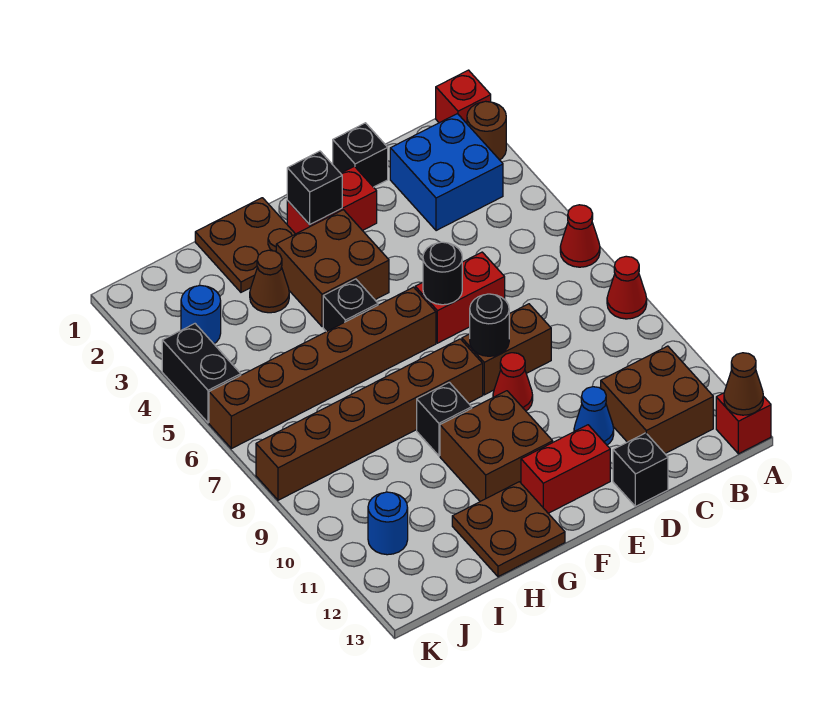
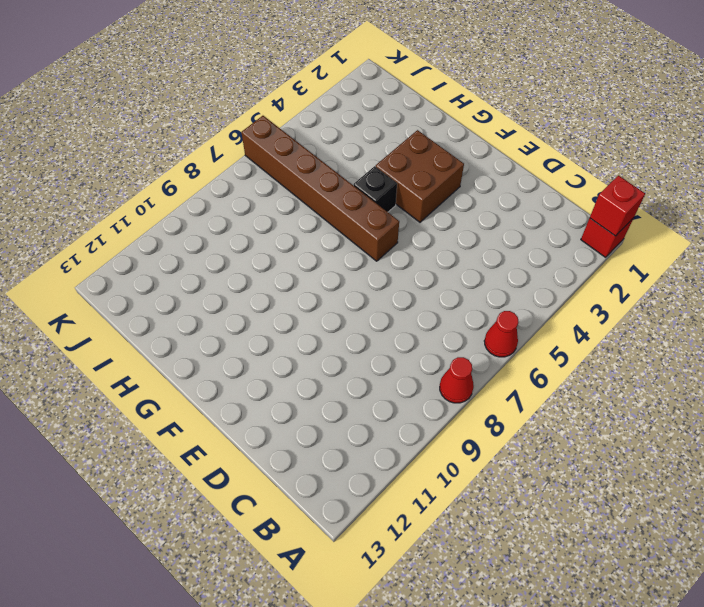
red 1x1 brick [590,176,645,236] -> red 1x1 brick moved to [716,393,771,454]
none -> brown 1x1 round brick [467,101,506,160]
none -> blue 2x2 brick [390,114,503,231]
none -> brown 2x2 brick [601,346,713,453]
none -> black 1x1 brick [333,123,388,187]

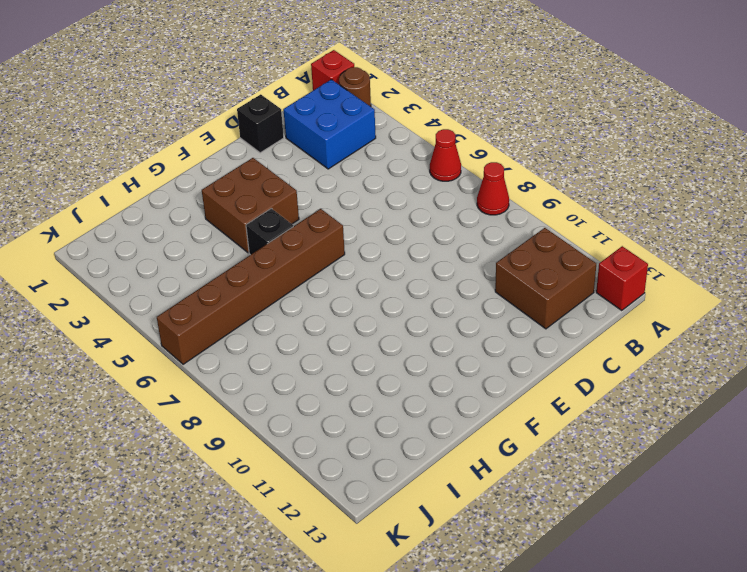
none -> red 1x2 brick [415,252,505,343]
none -> brown 1x2 brick [462,304,551,395]
none -> blue 1x1 cone [574,387,614,445]
none -> black 1x1 brick [613,433,668,506]

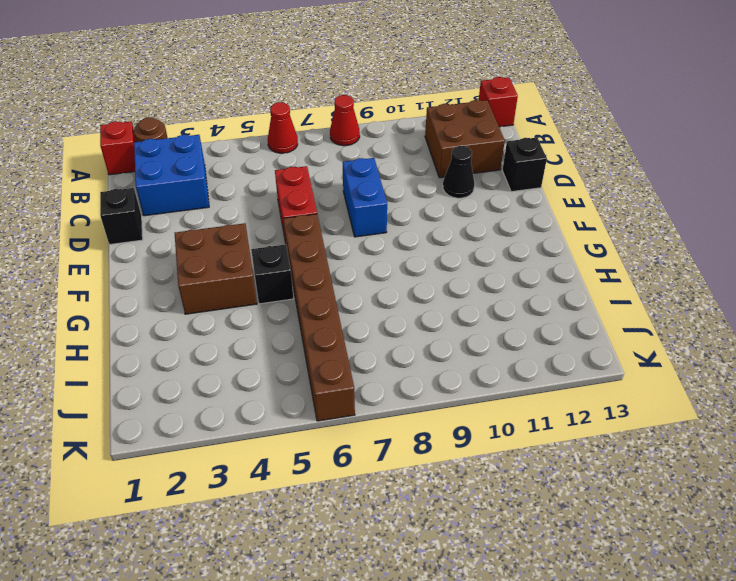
blue 1x2 brick [343,158,387,237] -> brown 1x2 brick [462,304,551,395]
black 1x1 cone [443,146,475,198] -> blue 1x1 cone [574,387,614,445]
none -> red 1x2 brick [287,166,377,234]
none -> red 1x1 cone [493,353,533,411]
none -> red 1x2 brick [521,425,610,513]
none -> brown 1x6 brick [256,339,483,500]

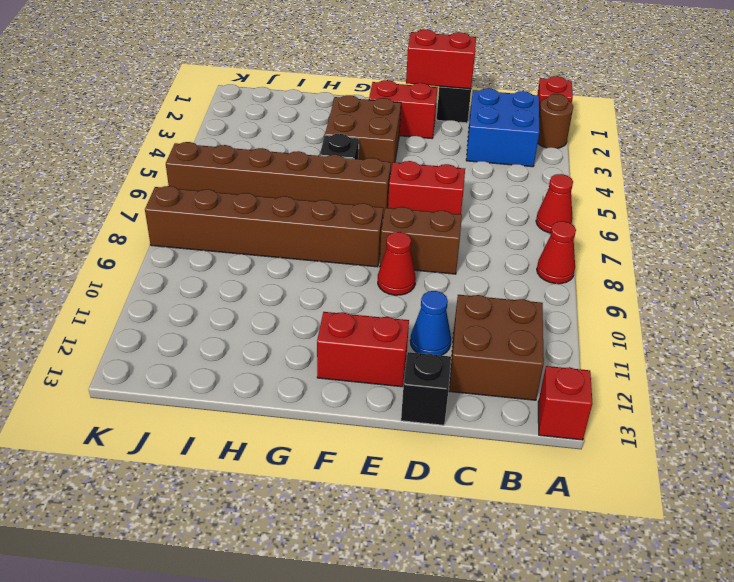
red 1x2 brick [406,30,476,89] -> none
none -> brown 2x2 brick [440,391,553,501]
none -> brown 2x2 plate [195,198,295,292]
none -> black 1x1 brick [417,382,472,456]
none -> brown 2x2 plate [452,482,565,577]

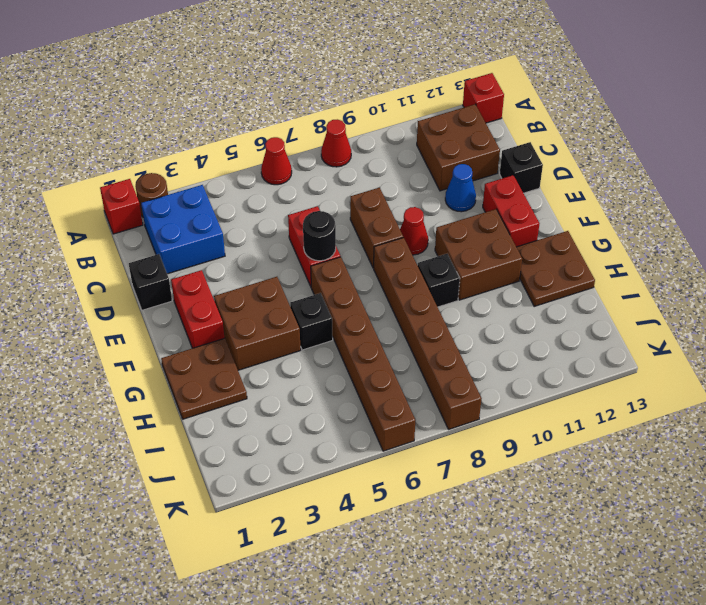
none -> brown 1x1 cone [250,250,289,313]
none -> blue 1x1 round brick [181,285,221,344]
none -> blue 1x1 round brick [368,492,408,555]
none -> black 1x2 brick [162,324,241,423]

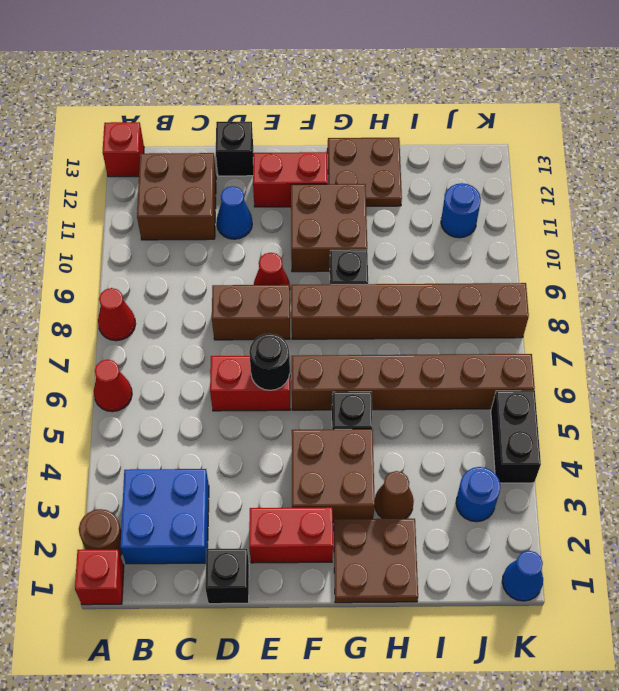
blue 1x1 cone [502,551,543,601] -> none
none -> brown 1x1 cone [724,353,763,415]
none -> black 1x1 round brick [470,294,509,356]
none -> black 1x1 brick [287,151,342,225]

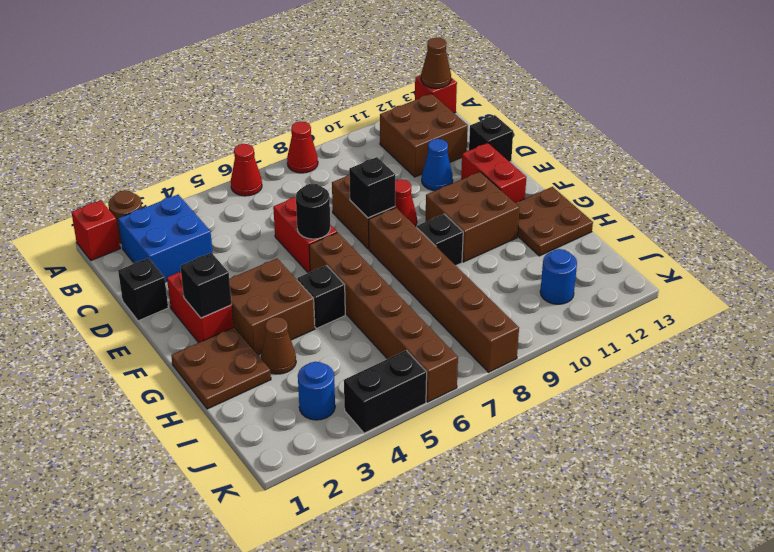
black 1x1 brick [349,157,395,218] -> black 1x1 round brick [470,294,509,356]

